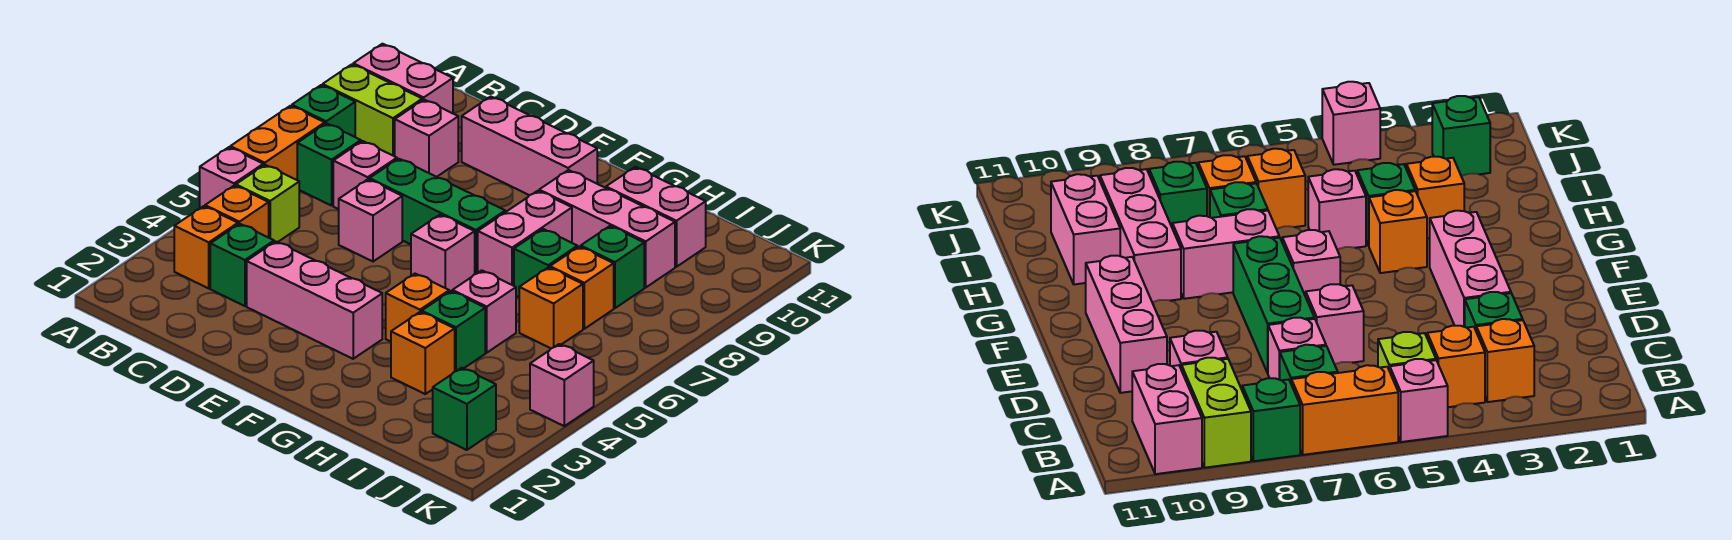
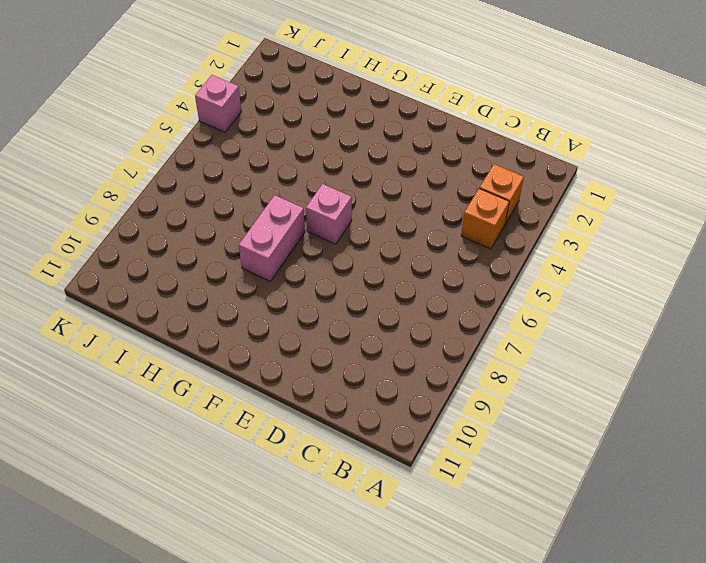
none -> pink 1x1 brick [200,147,263,208]
none -> orange 1x2 brick [230,106,325,180]
none -> green 1x1 brick [292,85,355,137]
none -> lime 1x2 brick [323,64,422,156]

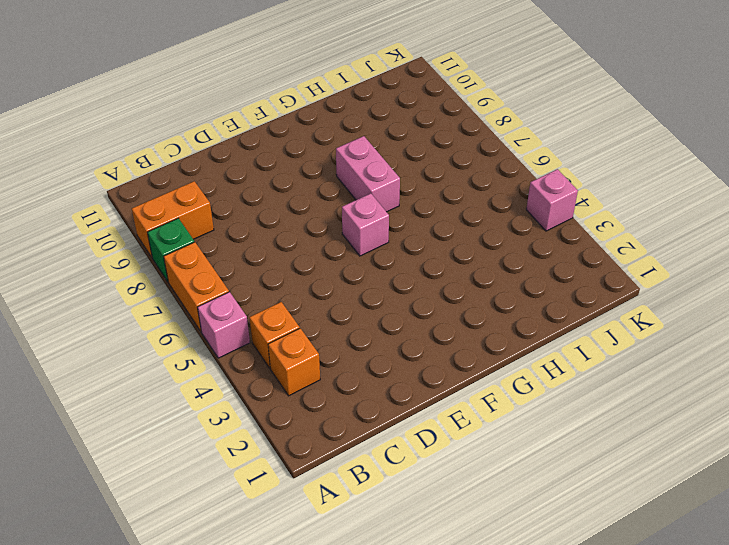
orange 1x2 brick [132,181,214,257] -> lime 1x2 brick [323,64,422,156]
none -> pink 1x2 brick [353,44,453,113]
none -> lime 1x1 brick [236,165,299,242]
none -> green 1x1 brick [297,123,361,206]
none -> green 1x1 brick [210,224,274,306]

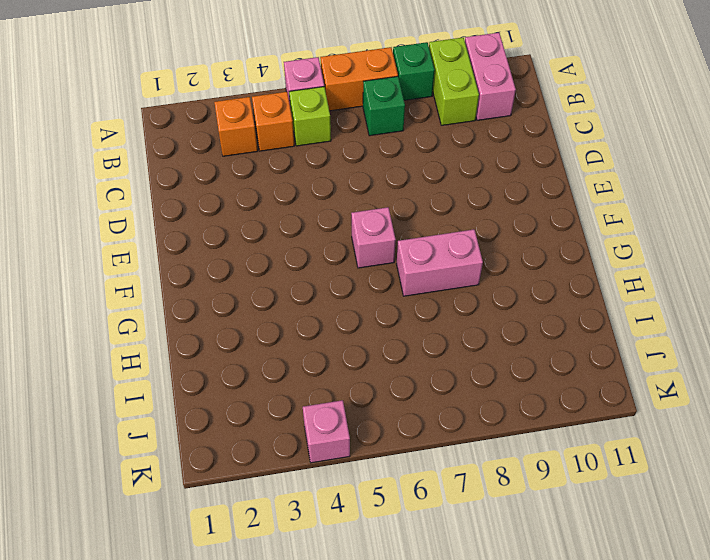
none -> green 1x1 brick [210,224,274,306]
none -> pink 1x1 brick [333,141,397,209]
none -> pink 1x1 brick [395,100,458,177]
none -> pink 1x3 brick [247,241,382,359]

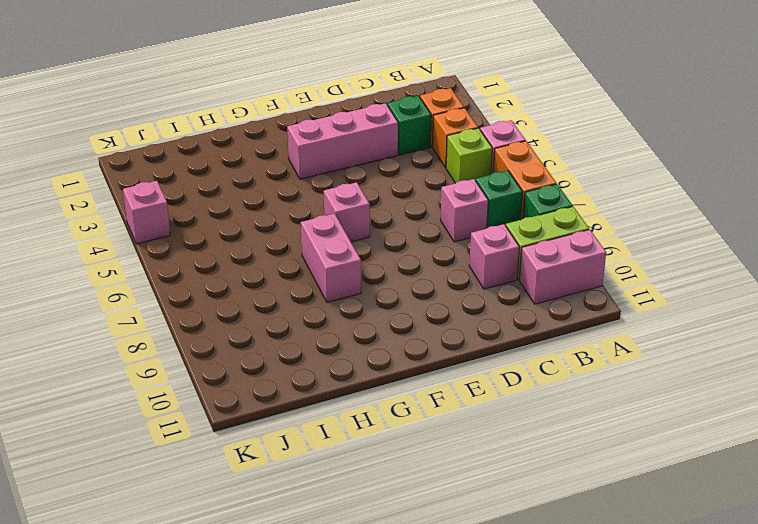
none -> pink 1x1 brick [339,179,402,262]
none -> green 1x3 brick [369,159,505,274]
none -> pink 1x3 brick [462,97,597,195]
none -> orange 1x1 brick [386,274,449,342]

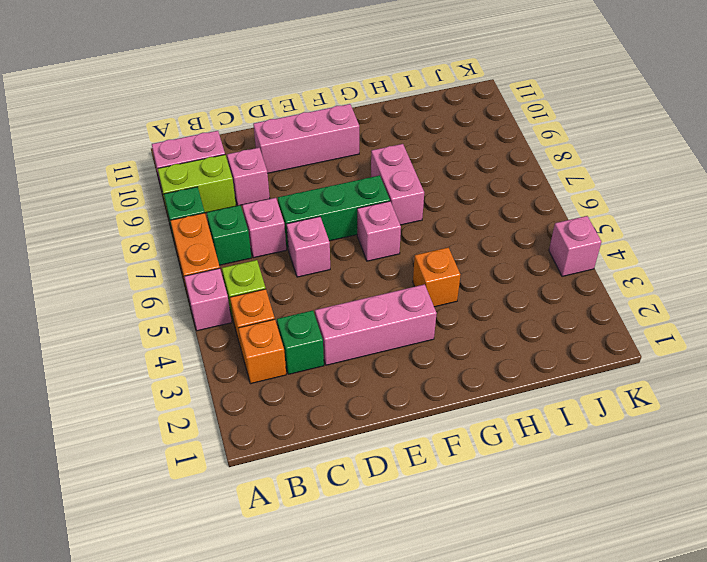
none -> pink 1x3 brick [539,170,675,287]
none -> orange 1x1 brick [391,312,455,394]
none -> green 1x1 brick [422,291,485,372]
none -> pink 1x1 brick [452,270,516,353]

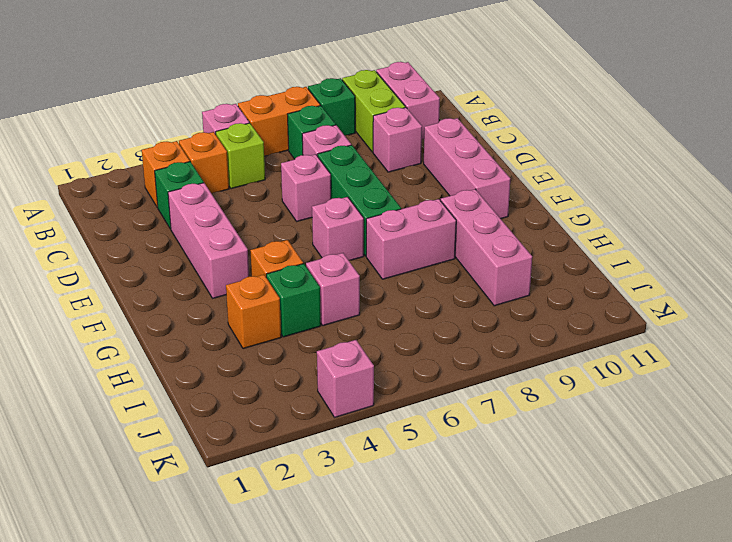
none -> green 1x1 brick [514,229,578,297]
none -> pink 1x2 brick [606,167,706,267]
none -> orange 1x1 brick [519,267,583,348]
none -> orange 1x1 brick [550,247,614,329]

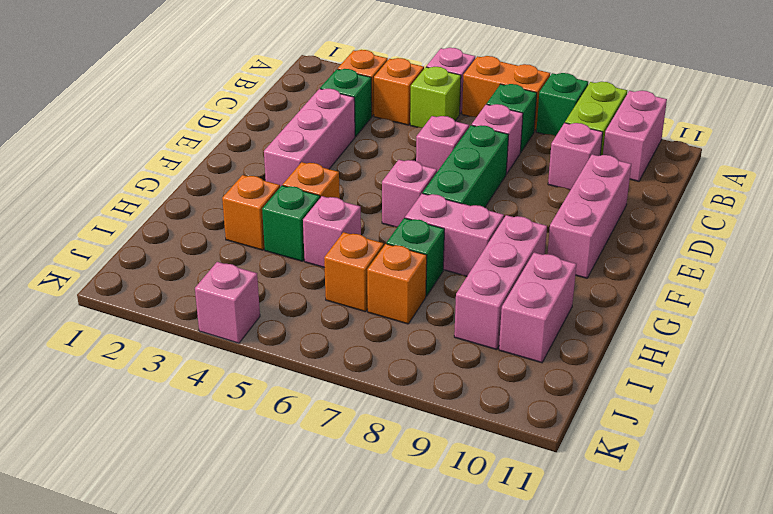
none -> green 1x1 brick [581,226,644,308]
none -> green 1x1 brick [433,368,496,450]

